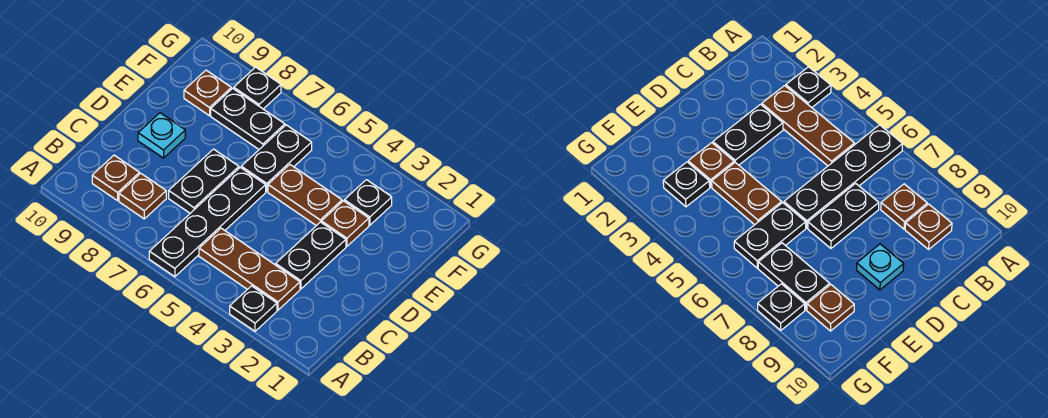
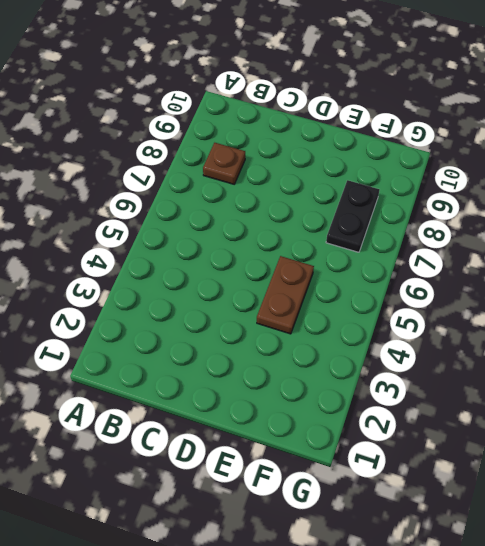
none -> black 1x1 plate [230,286,277,331]
none -> black 1x4 plate [149,167,266,277]
none -> brown 1x3 plate [199,228,300,310]

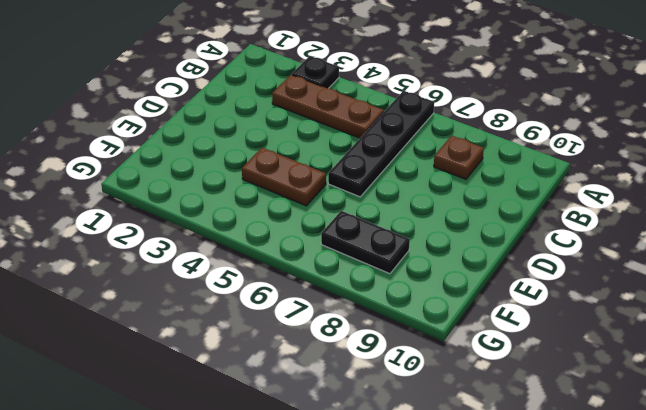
none -> brown 1x1 plate [92,155,140,201]
none -> black 1x2 plate [276,222,346,289]
none -> black 1x2 plate [169,149,239,213]

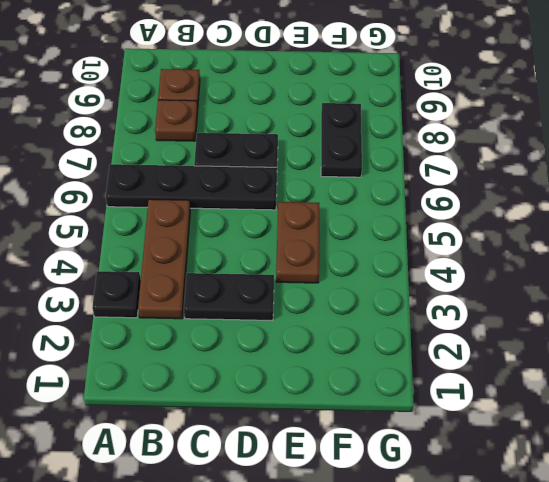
none -> cyan 1x1 plate [138,113,185,158]
none -> brown 1x1 plate [322,201,369,246]
none -> black 1x2 plate [241,125,312,191]

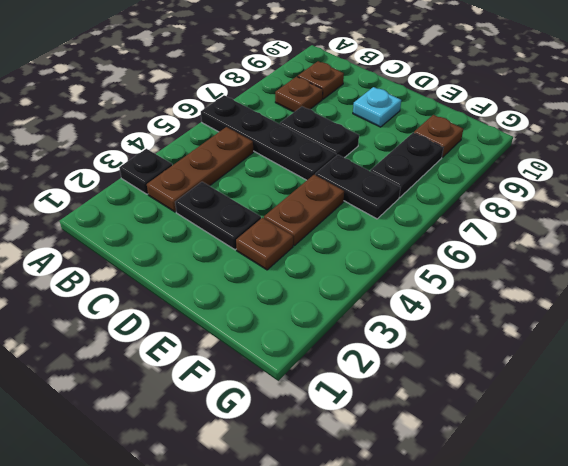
none -> black 1x1 plate [345,180,392,225]
none -> black 1x1 plate [234,67,281,109]

